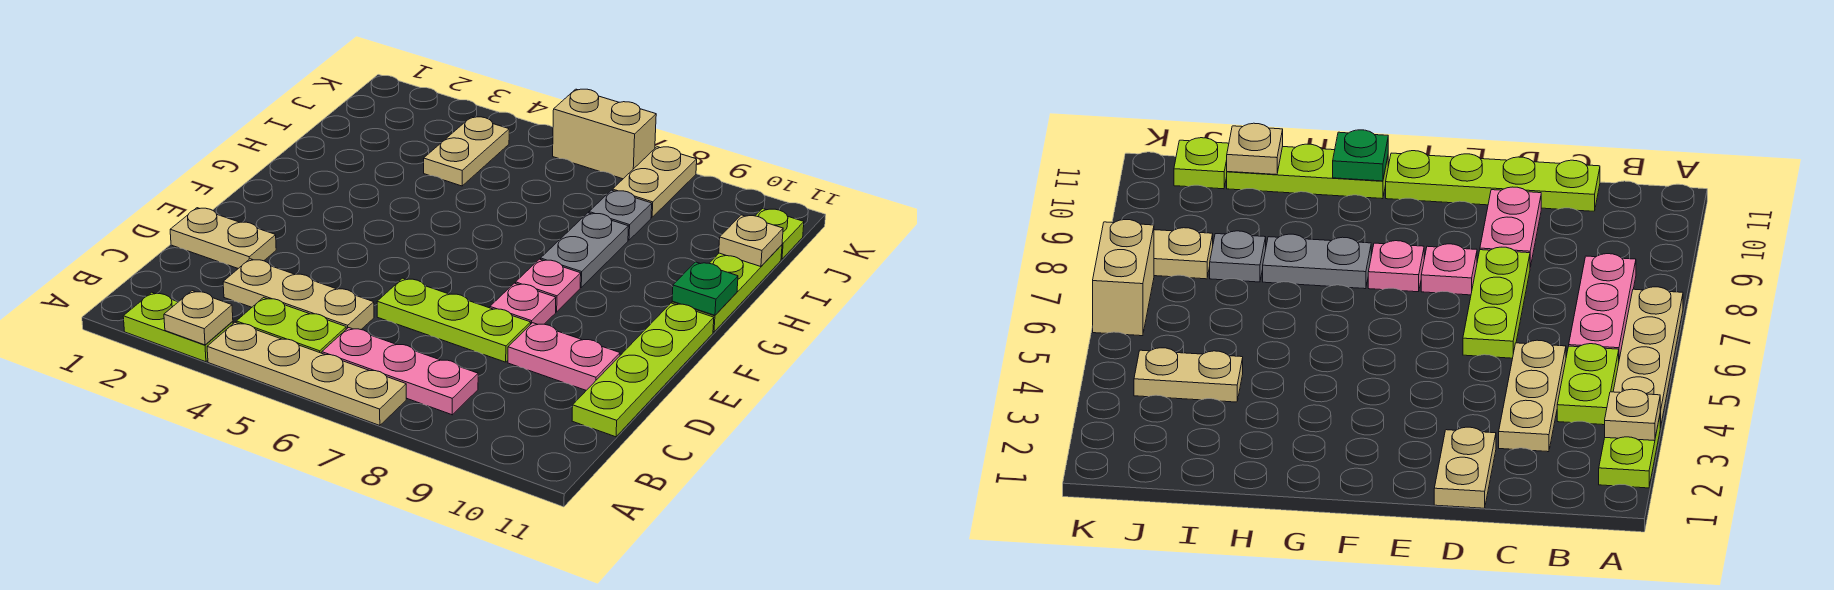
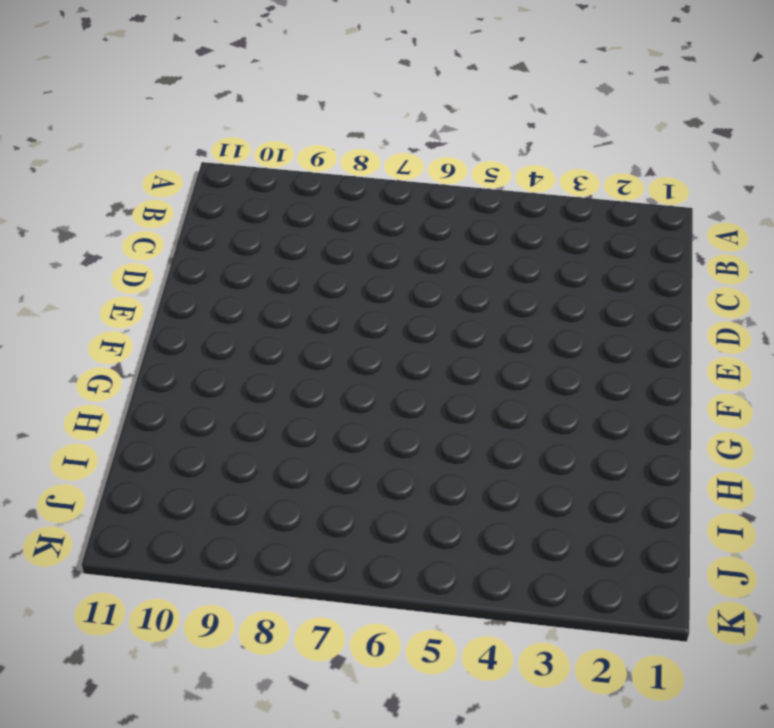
none -> lime 1x2 plate [123,292,233,362]
none -> tan 1x4 plate [207,322,406,426]
none -> lime 1x2 plate [236,298,346,353]

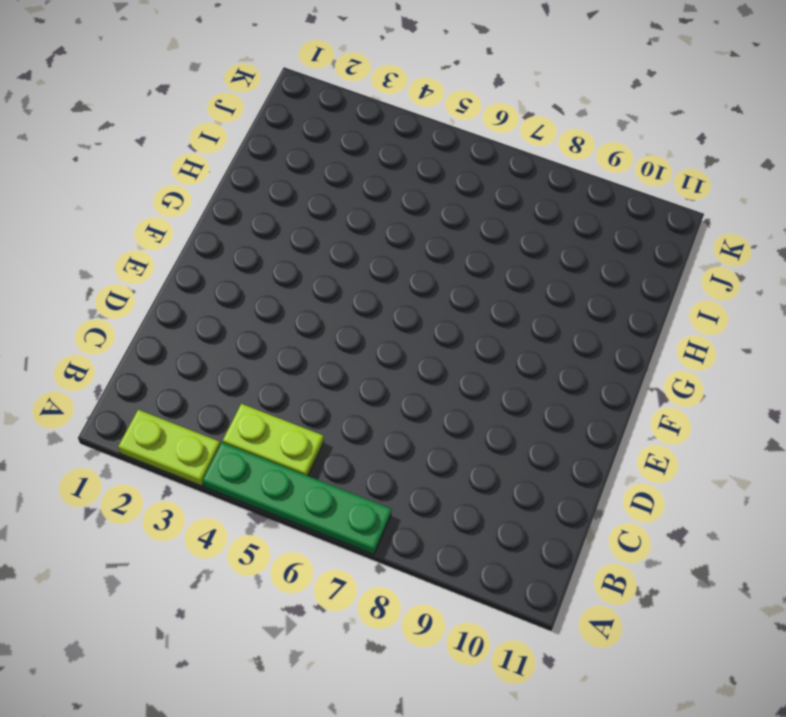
green 1x4 plate [203,443,391,554] -> tan 1x4 plate [207,322,406,426]
none -> pink 1x3 plate [322,328,478,415]
none -> tan 1x3 plate [223,259,374,329]
none -> lime 1x4 plate [572,303,714,437]

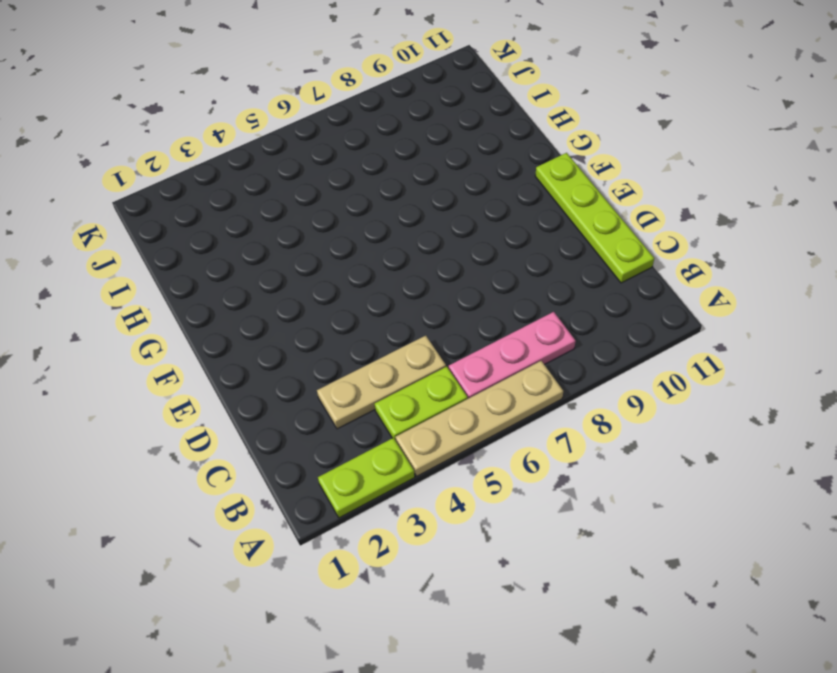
none -> tan 1x2 plate [170,208,276,268]
none -> lime 1x3 plate [377,278,531,362]
none -> pink 1x2 plate [508,323,620,390]

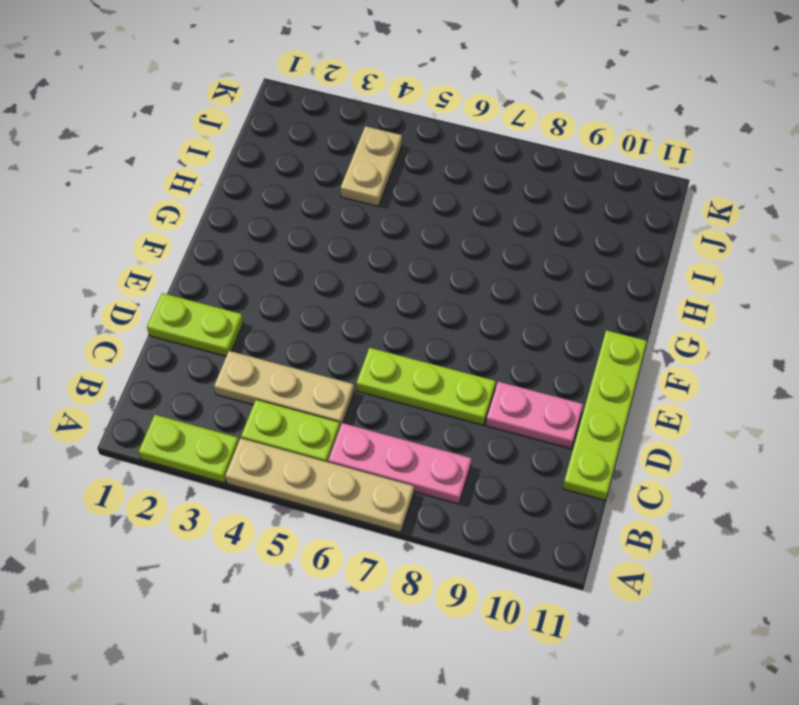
lime 1x2 plate [147,293,243,356] -> tan 1x2 plate [170,208,276,268]
none -> pink 1x1 plate [490,283,556,325]
none -> pink 1x1 plate [516,259,581,312]
none -> grey 1x2 plate [541,213,629,287]

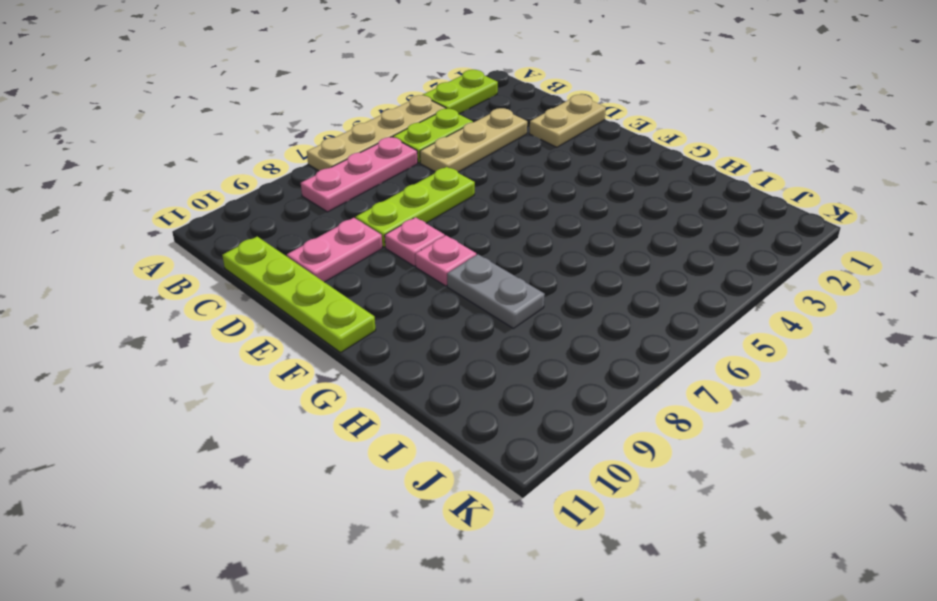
none -> lime 1x3 plate [672,245,782,332]
none -> tan 1x2 plate [424,117,509,186]
none -> grey 1x1 plate [589,190,652,240]

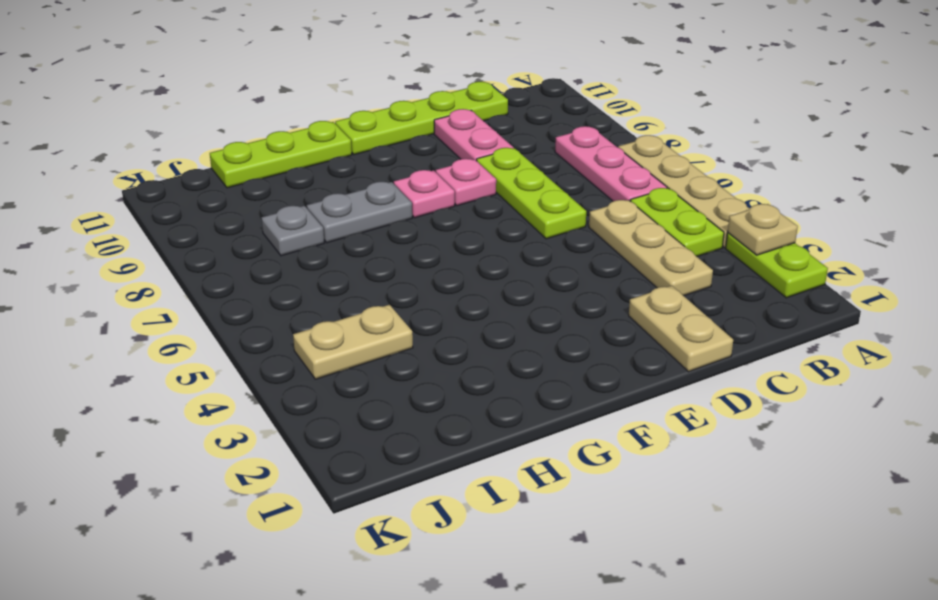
none -> tan 1x2 plate [612,147,697,217]
none -> lime 1x1 plate [755,209,804,259]
none -> tan 1x2 brick [553,89,656,179]

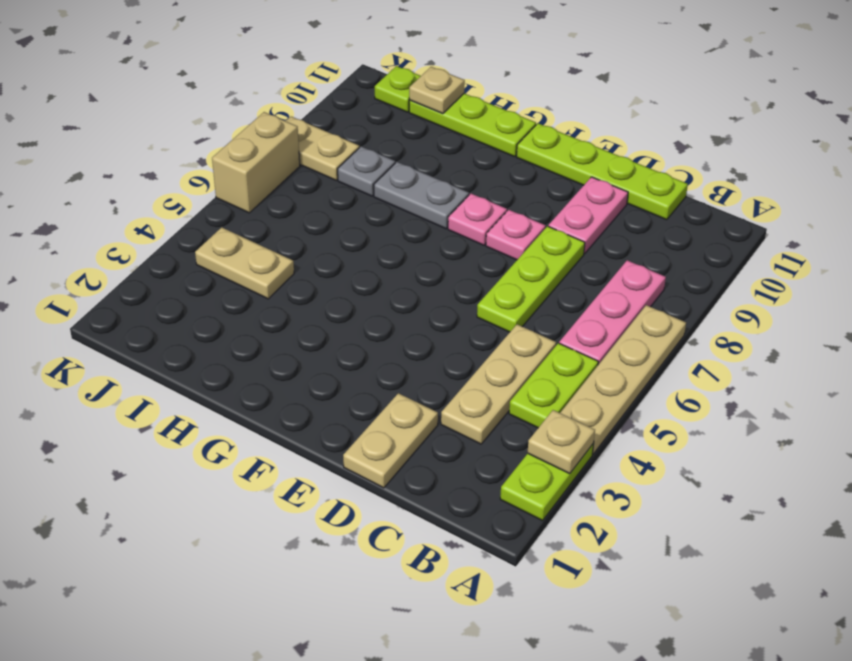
none -> green 1x1 plate [672,262,738,315]

